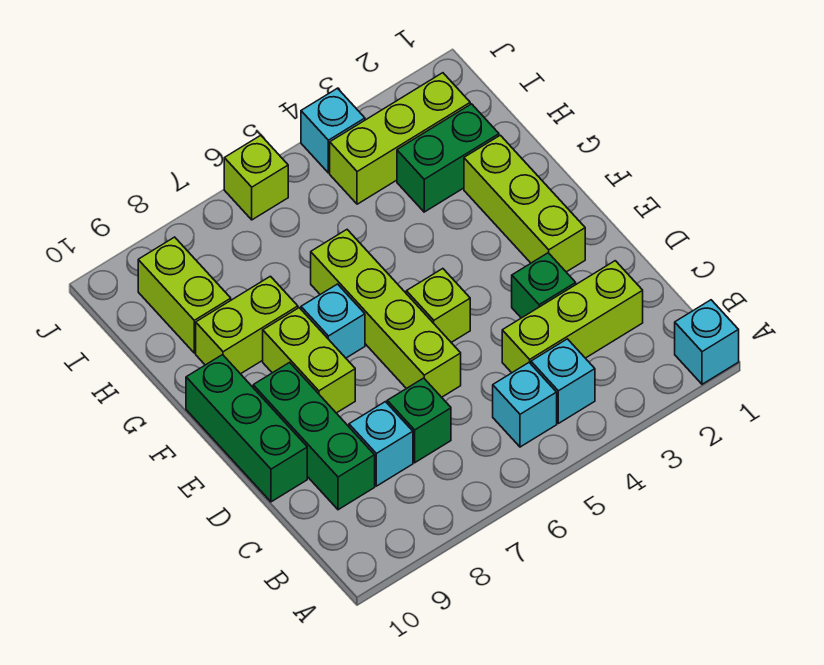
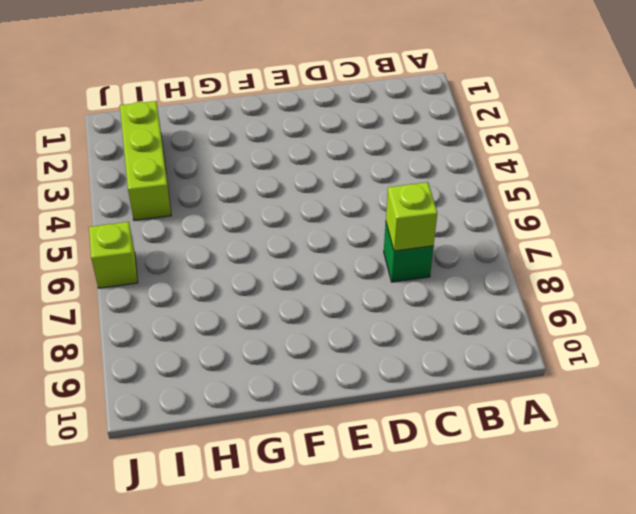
lime 1x1 brick [386,182,437,251] -> lime 1x1 brick moved to [406,269,470,342]
none -> cyan 1x1 brick [675,300,739,384]
none -> cyan 1x1 brick [531,339,595,423]
none -> cyan 1x1 brick [493,363,557,447]

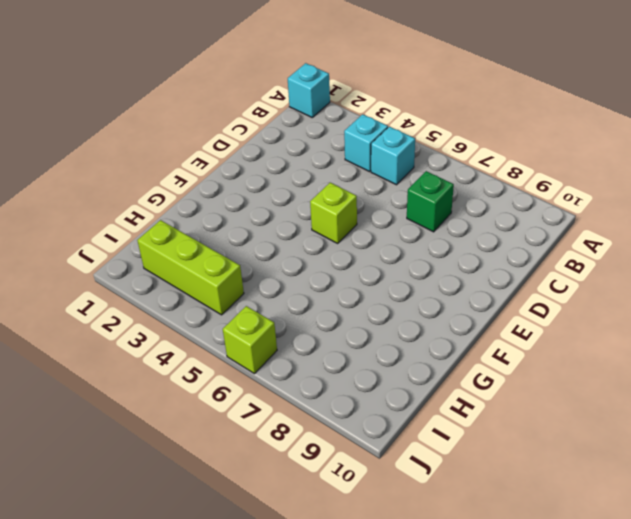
none -> lime 1x3 brick [502,261,643,373]
none -> cyan 1x1 brick [349,402,413,486]
none -> green 1x3 brick [253,362,375,510]

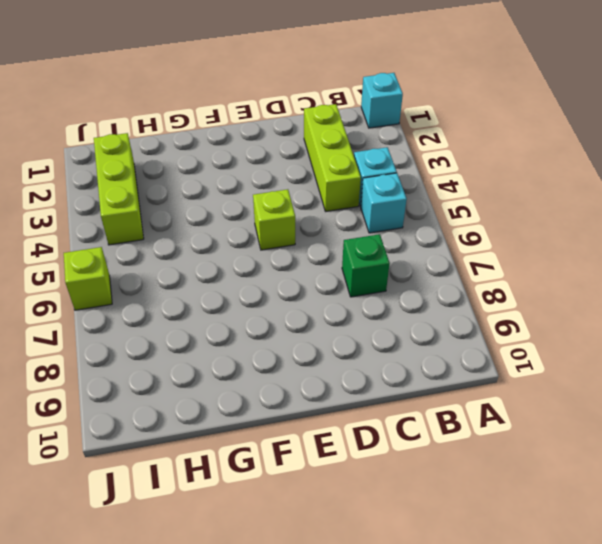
none -> cyan 1x1 brick [349,402,413,486]
none -> green 1x3 brick [253,362,375,510]
none -> green 1x1 brick [512,253,576,318]

